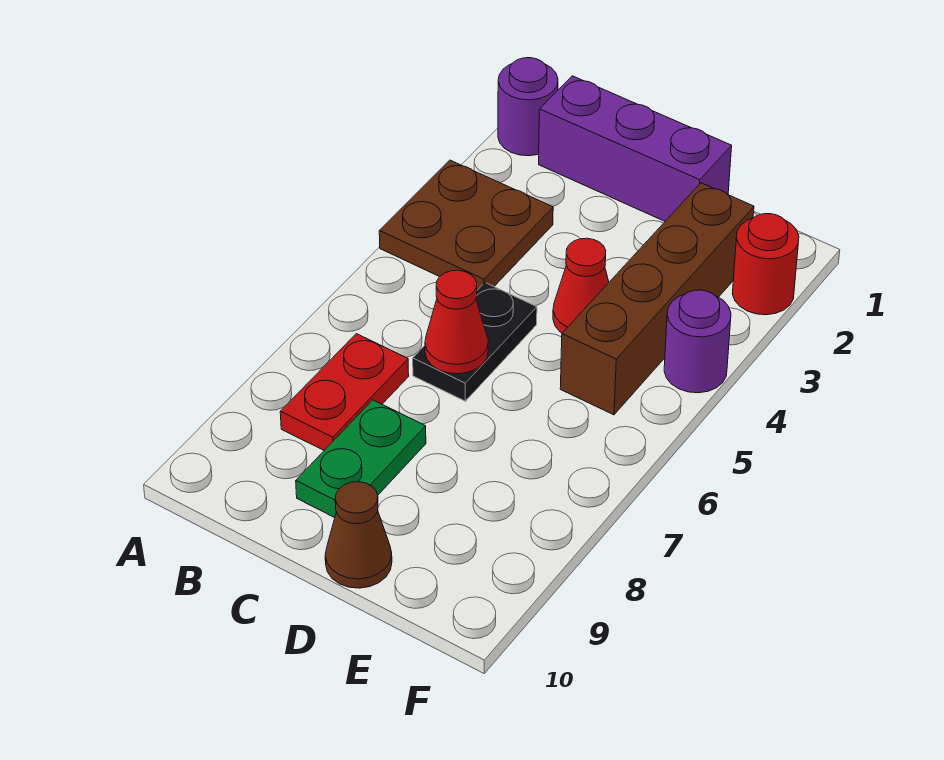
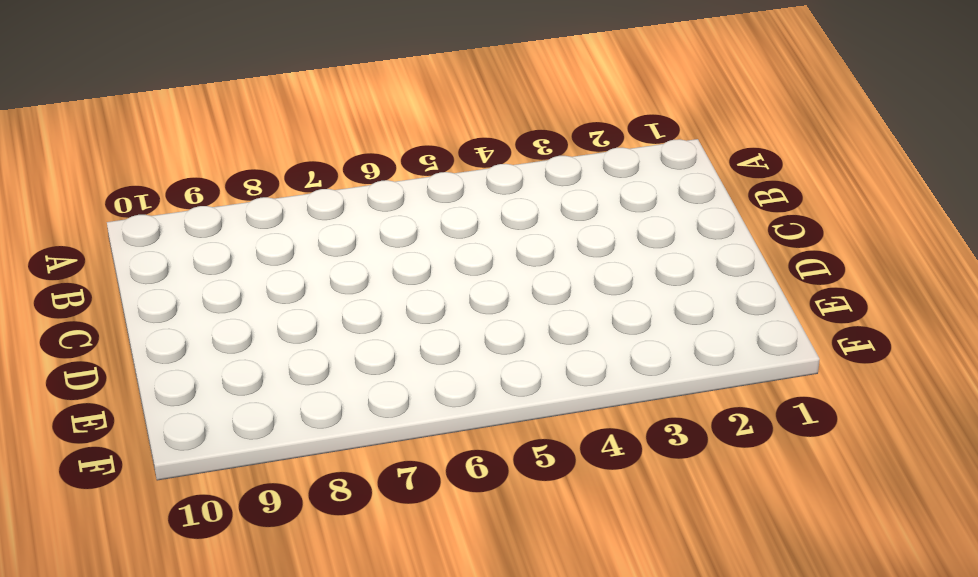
none -> purple 1x1 round brick [498,58,558,156]
none -> brown 2x2 plate [379,160,553,290]
none -> purple 1x3 brick [539,76,732,221]

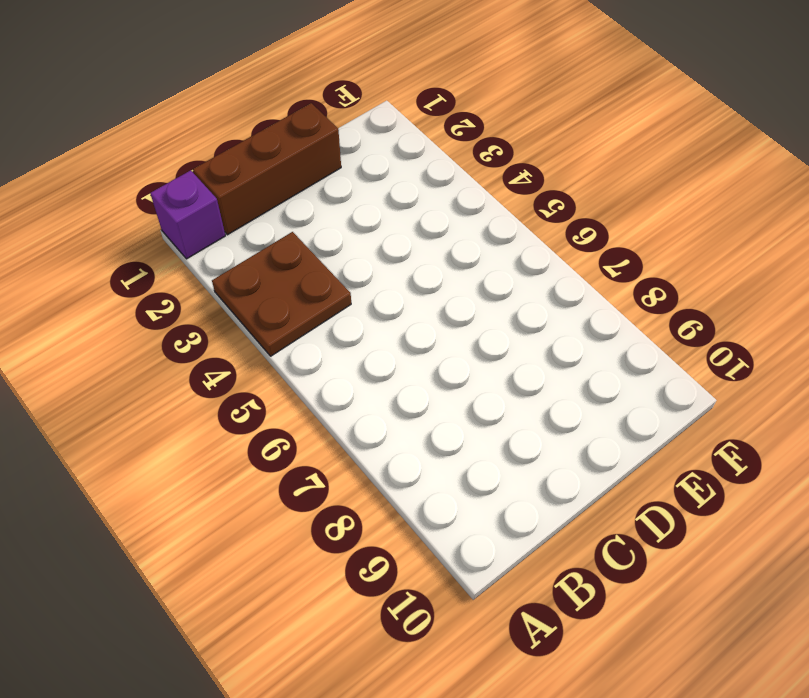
purple 1x1 brick [150,170,225,259] -> purple 1x1 round brick [498,58,558,156]
brown 1x3 brick [193,103,341,235] -> purple 1x3 brick [539,76,732,221]
none -> red 1x2 plate [280,334,409,450]
none -> black 1x2 plate [413,283,537,401]
none -> green 1x2 plate [296,400,426,518]

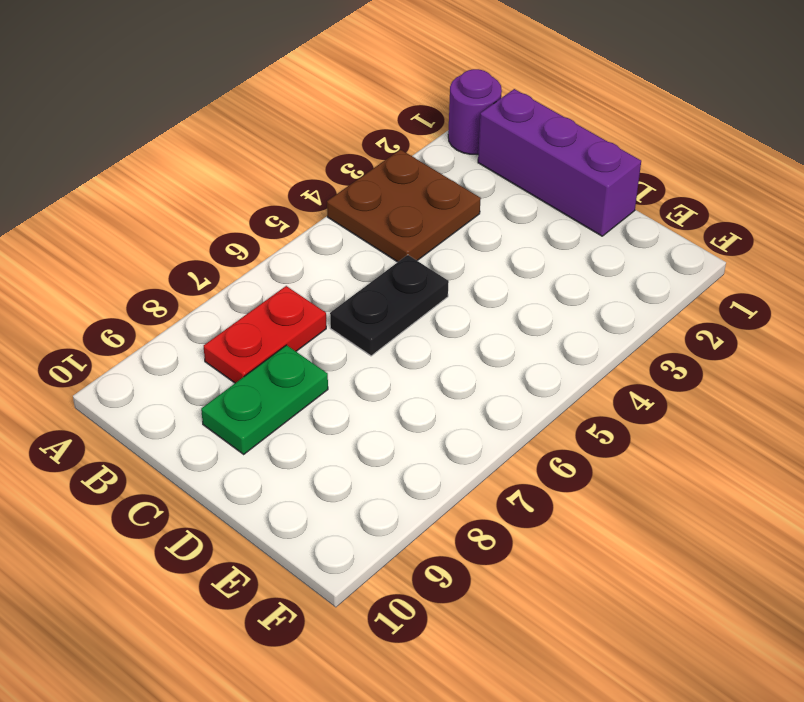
none -> red 1x1 cone [553,238,609,333]
none -> brown 1x1 cone [325,482,392,588]
none -> brown 1x4 brick [560,183,754,415]

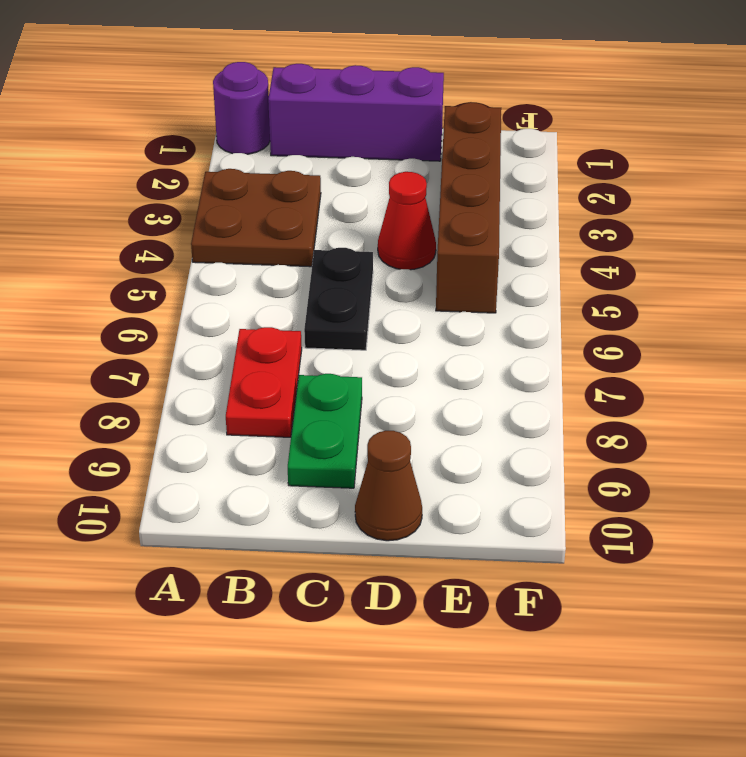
none -> red 1x1 round brick [732,214,799,315]
none -> purple 1x1 round brick [664,290,731,393]
none -> red 1x1 cone [425,270,488,374]

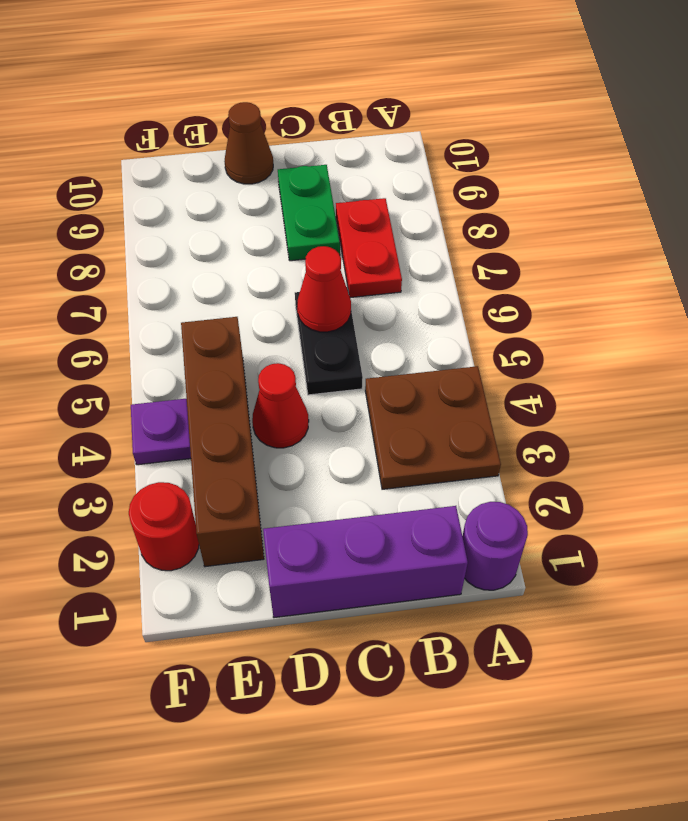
purple 1x1 plate [131,398,191,465] -> purple 1x1 round brick [664,290,731,393]

